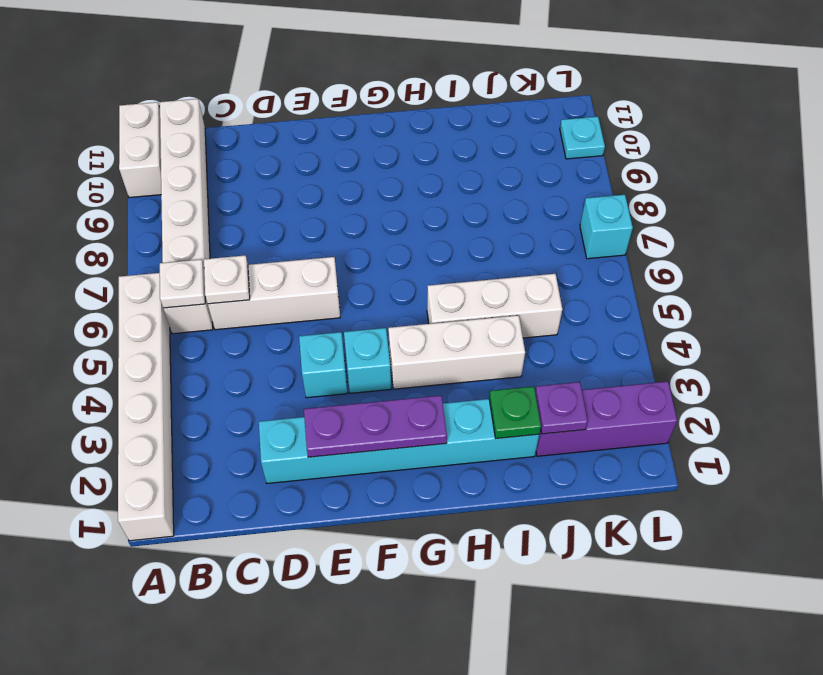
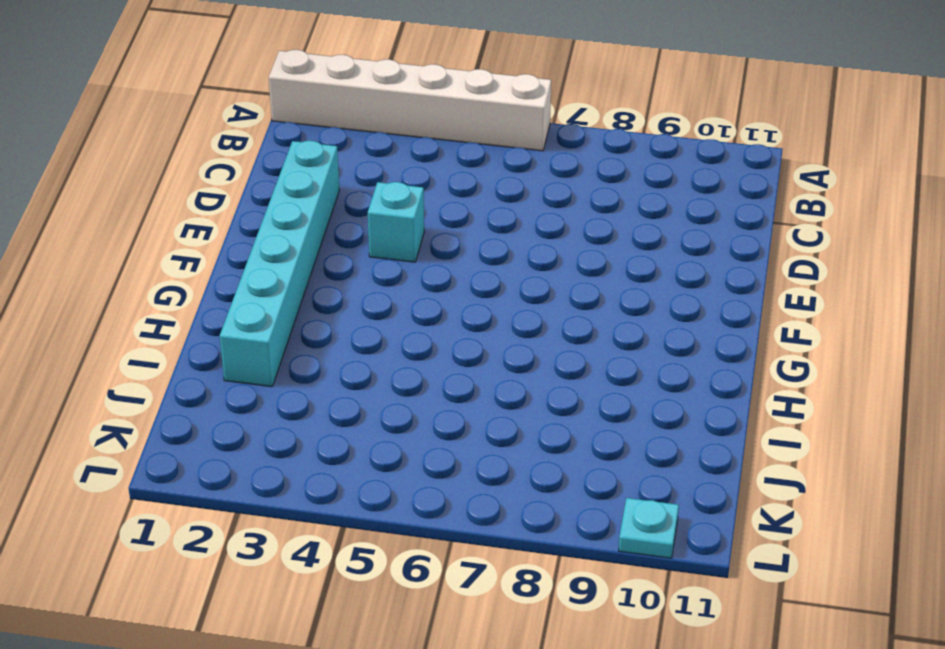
none -> white 1x2 brick [119,102,161,198]
none -> white 1x6 brick [160,99,213,334]
none -> white 1x3 brick [208,257,340,330]

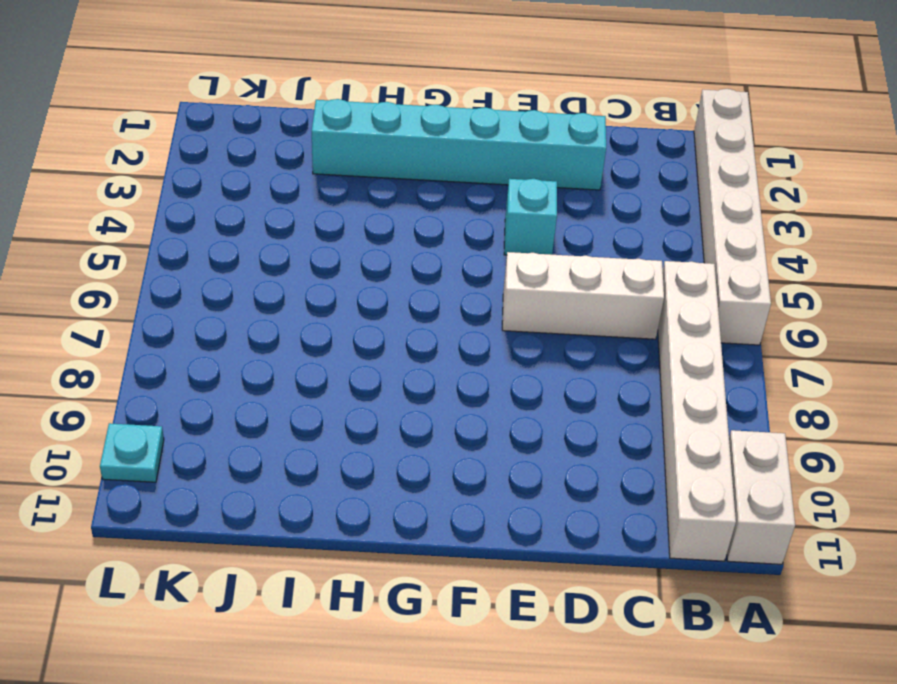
none -> cyan 1x1 brick [344,328,391,393]
none -> white 1x3 brick [388,315,525,389]
none -> white 1x3 brick [427,274,562,338]

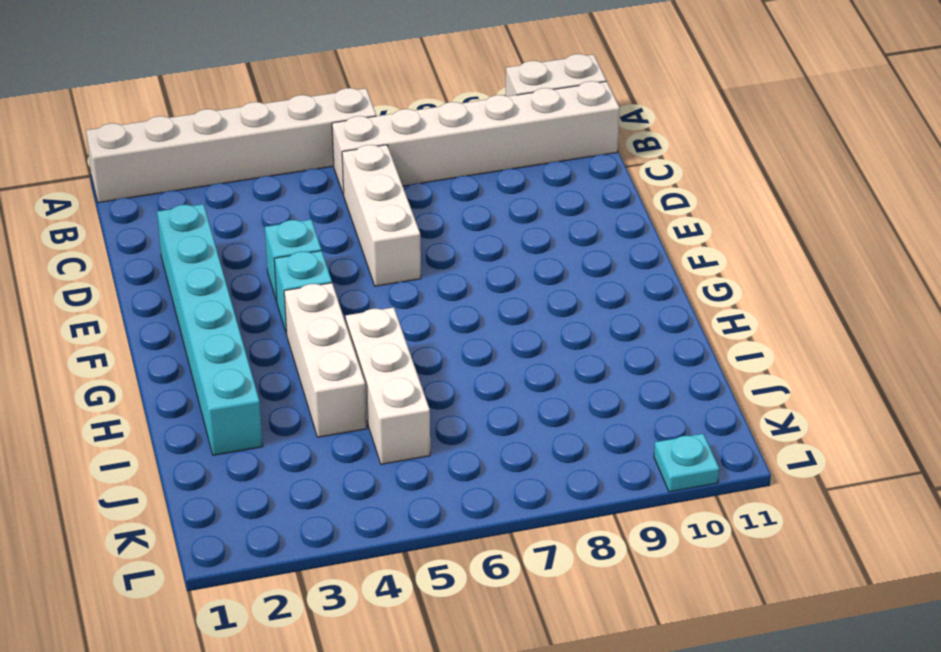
none -> purple 1x3 brick [536,381,677,456]
none -> cyan 1x1 brick [580,195,633,259]
none -> white 1x1 plate [160,259,205,308]

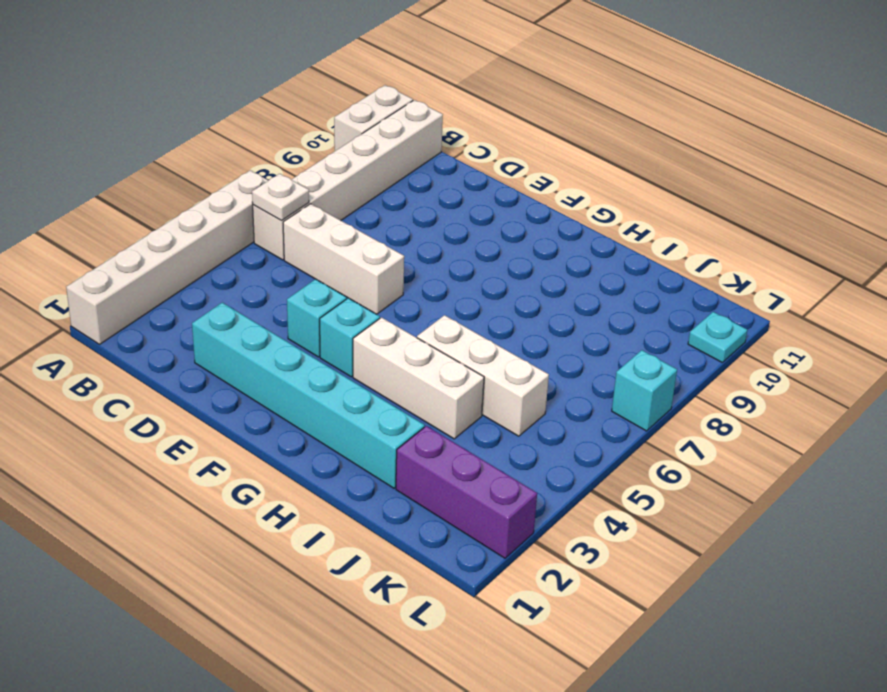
none -> white 1x1 plate [204,255,250,304]
none -> purple 1x3 plate [304,396,447,457]
none -> green 1x1 plate [489,386,541,439]

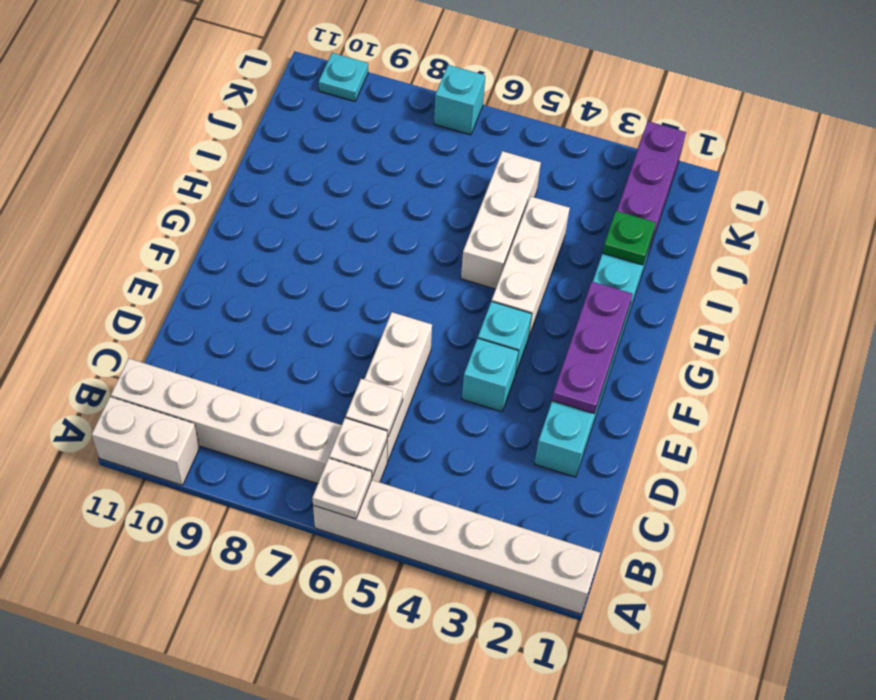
white 1x1 plate [313,458,372,519] -> none
none -> purple 1x1 plate [535,382,588,434]

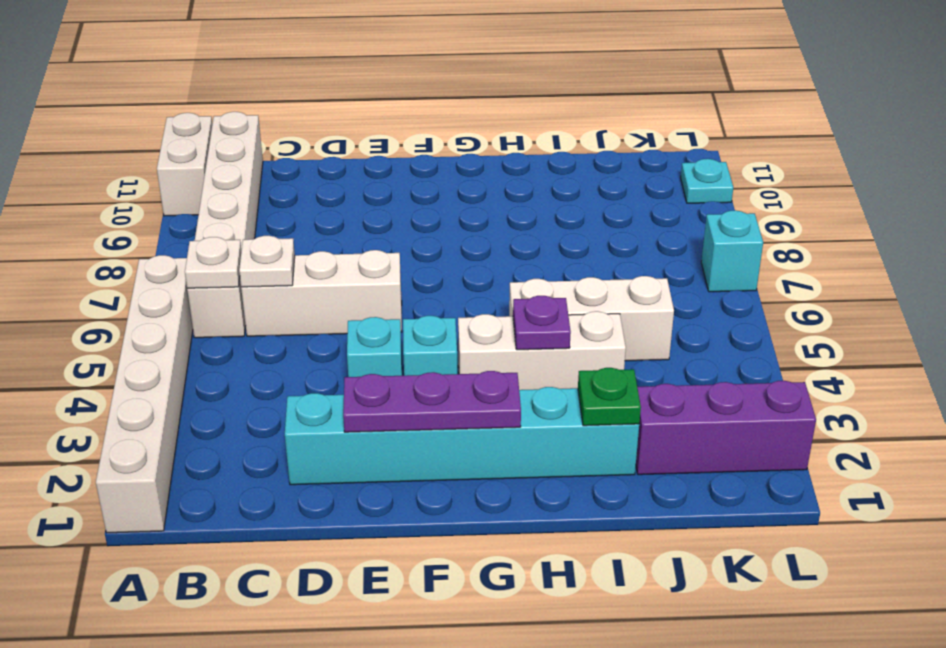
purple 1x1 plate [513,296,571,350] -> purple 1x1 plate moved to [535,382,588,434]

